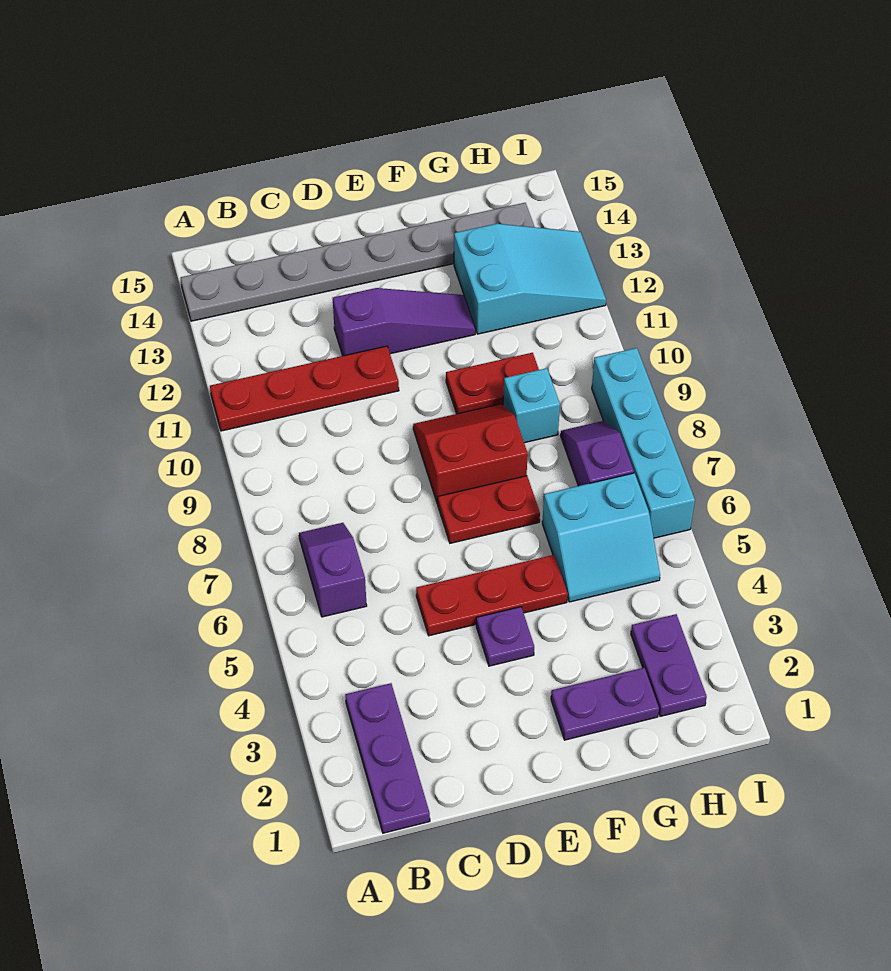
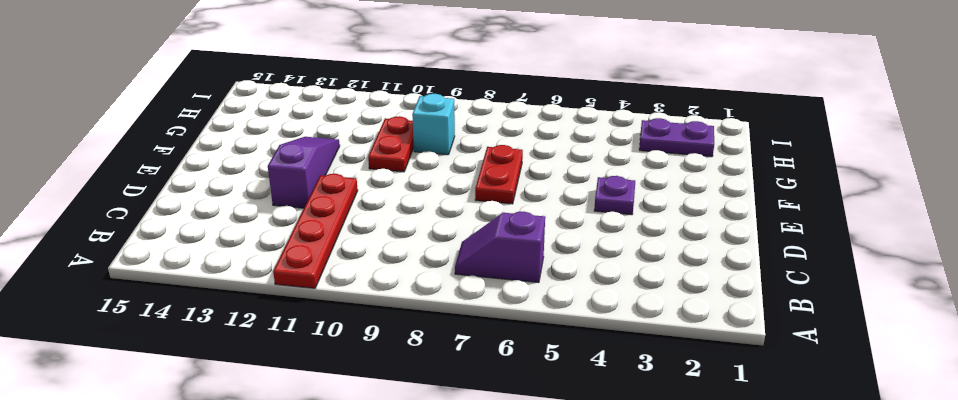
none -> grey 1x8 plate [181,203,534,321]
none -> purple 1x3 plate [345,683,430,833]
none -> red 1x3 plate [416,555,568,636]

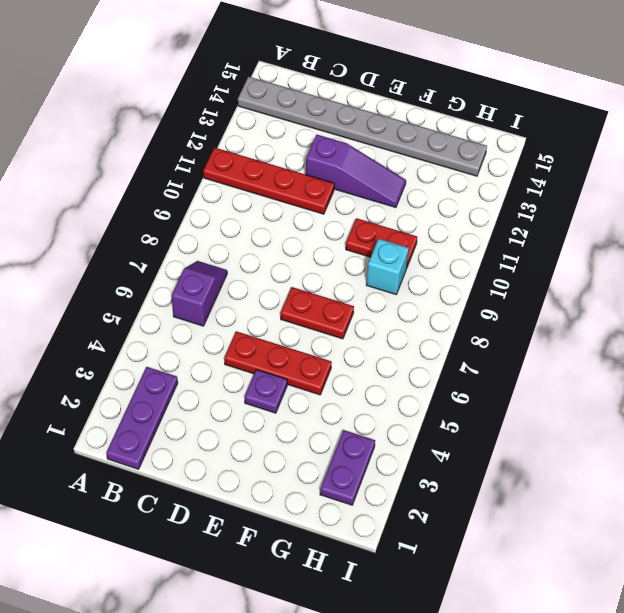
none -> red 2x2 slope [413,404,528,504]
none -> purple 1x2 plate [551,668,659,740]
none -> cyan 2x2 slope [542,473,660,602]

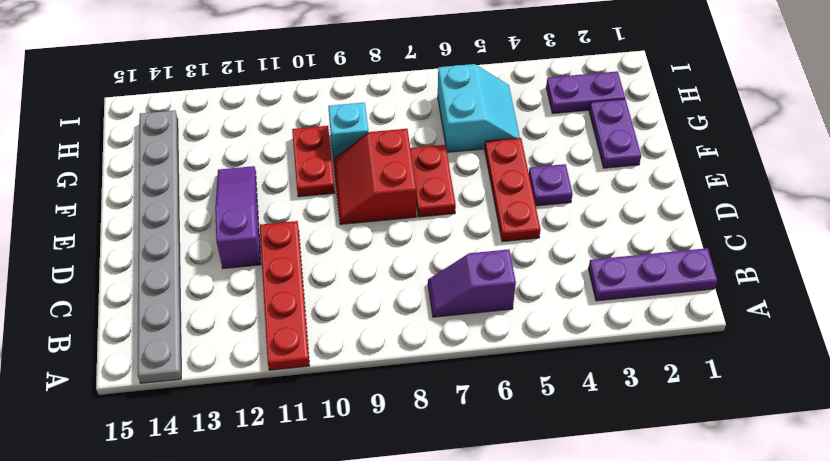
none -> cyan 2x3 slope [454,224,606,334]
none -> purple 1x2 slope [561,421,634,486]
none -> cyan 1x4 brick [592,348,695,538]

